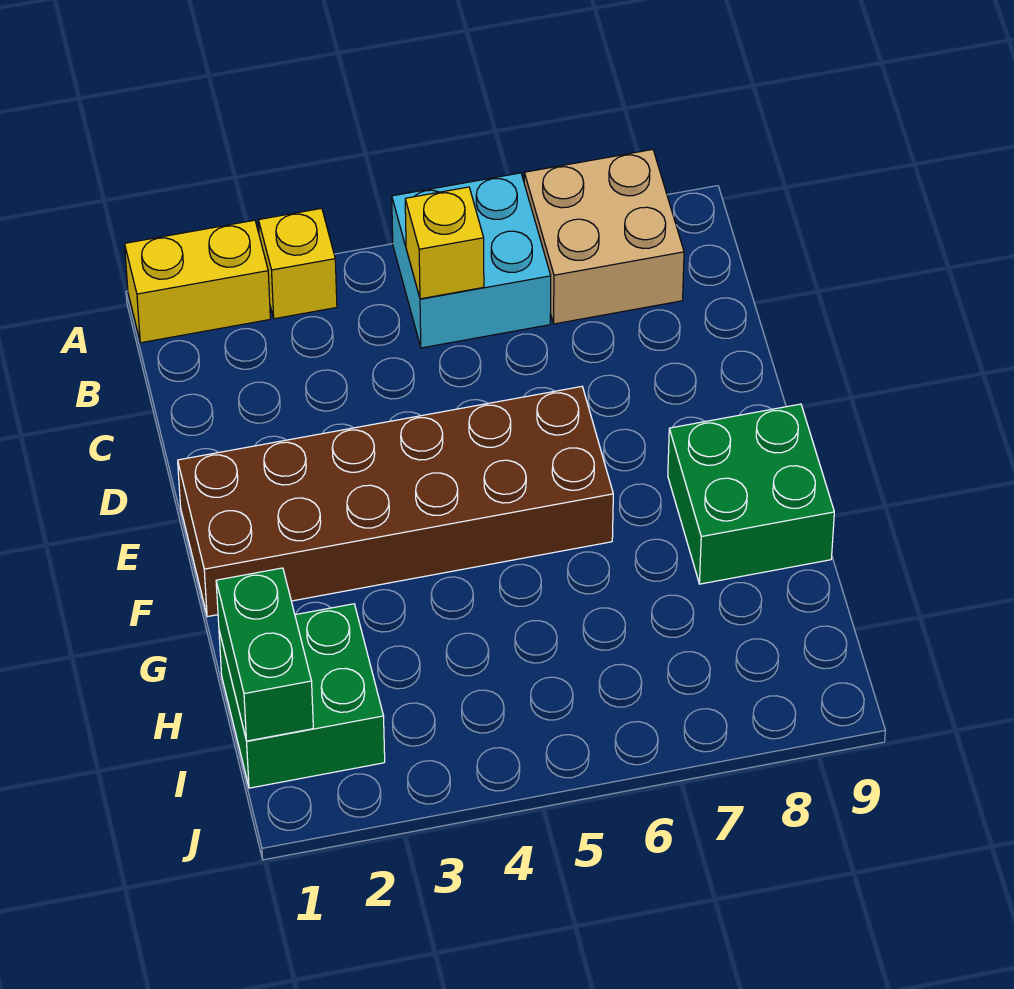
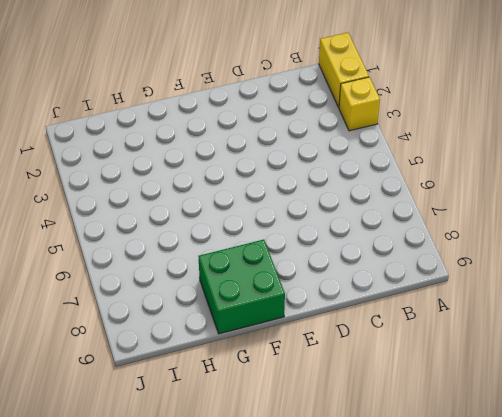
none -> cyan 2x2 brick [392,173,551,348]
none -> tan 2x2 brick [524,149,684,324]

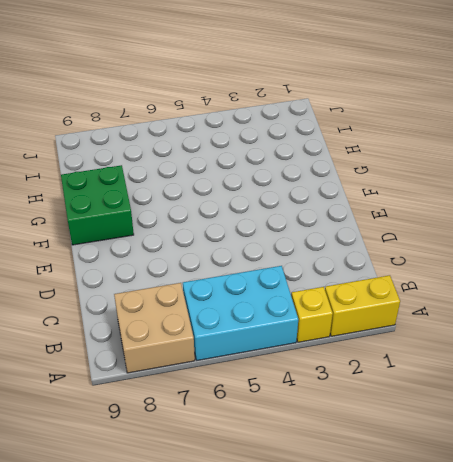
cyan 2x3 brick [183,266,298,360] -> cyan 2x2 brick [392,173,551,348]
none -> brown 2x6 brick [178,387,613,617]
none -> green 2x2 brick [219,604,385,788]

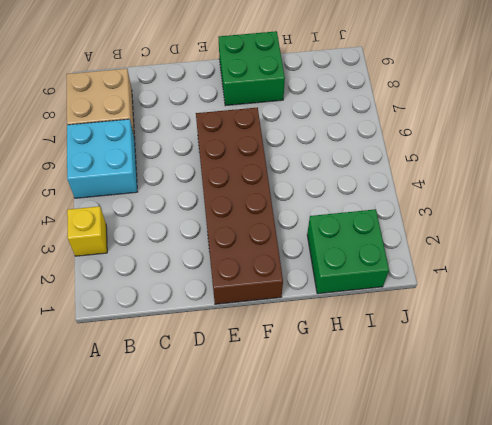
none -> yellow 1x2 brick [125,220,270,343]
none -> yellow 1x1 brick [405,187,484,299]

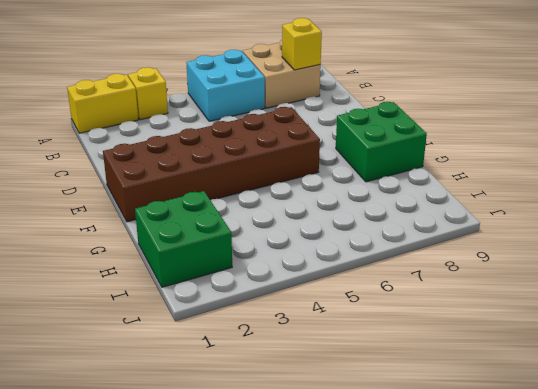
yellow 1x1 brick [282,18,322,70] -> yellow 1x1 brick moved to [405,187,484,299]
none -> green 1x2 brick [216,568,313,741]

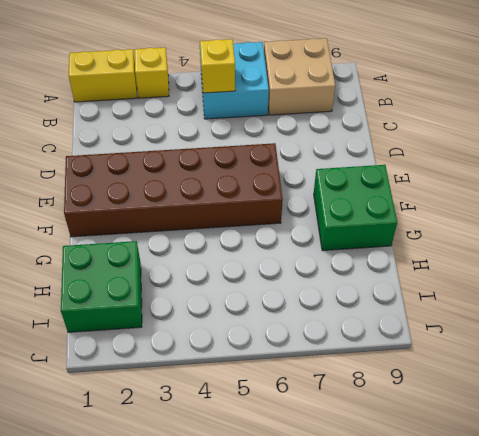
none -> green 1x2 brick [216,568,313,741]

